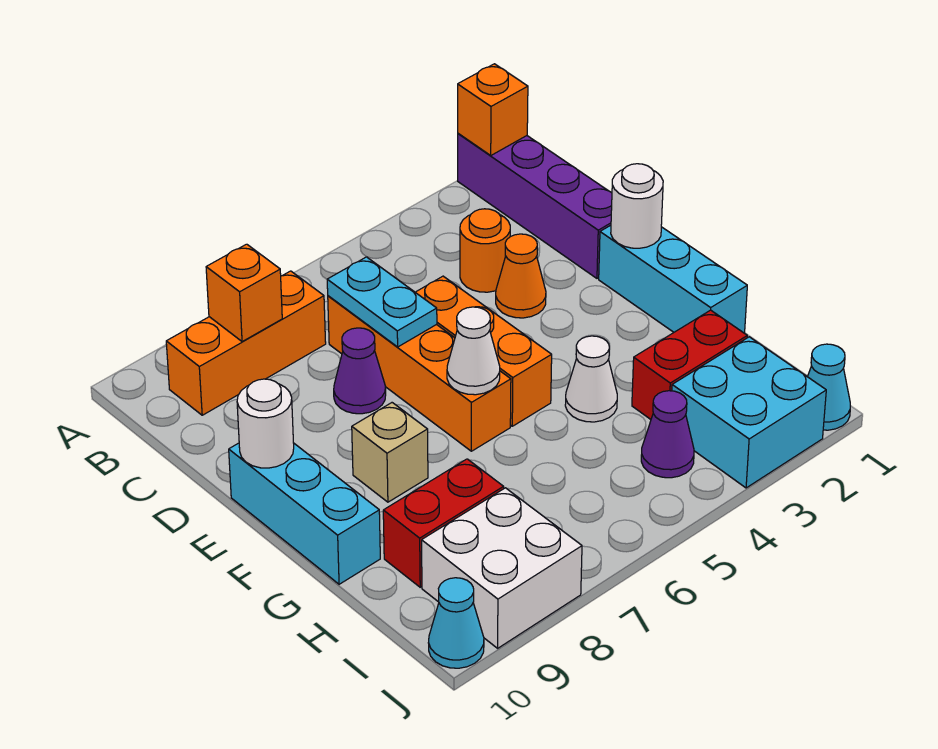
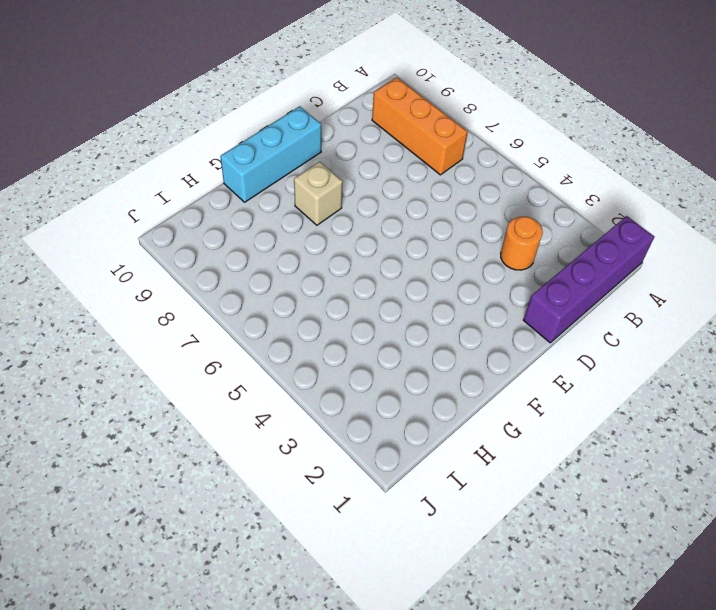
none -> orange 1x4 brick [328,296,511,451]
none -> orange 1x1 cone [496,234,546,318]
none -> orange 1x3 brick [415,276,552,426]

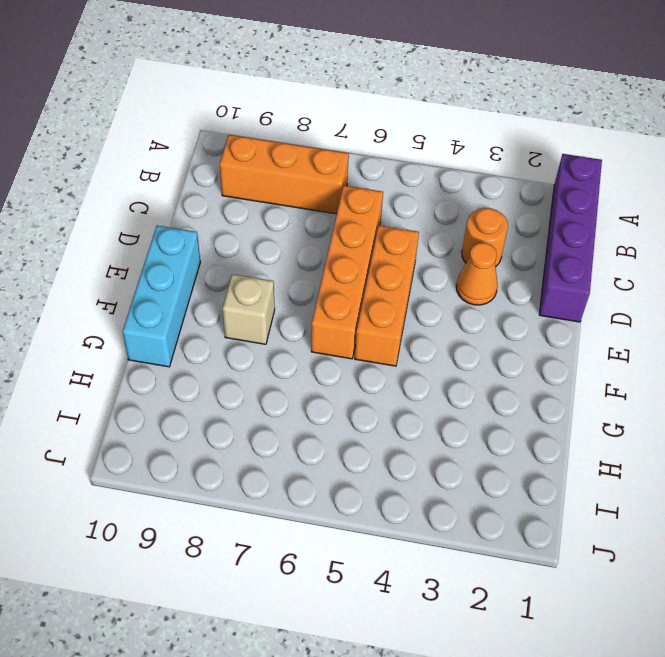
none -> purple 1x1 cone [334,328,386,414]
none -> cyan 1x3 brick [599,225,747,333]
none -> white 1x1 cone [565,336,617,422]

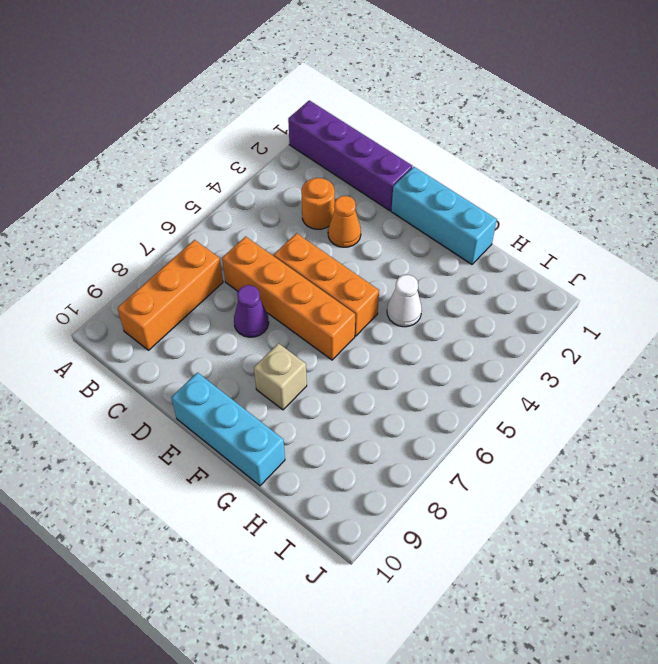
none -> red 1x2 brick [632,310,747,419]
none -> red 1x2 brick [383,459,504,587]
none -> cyan 2x2 brick [672,337,826,488]

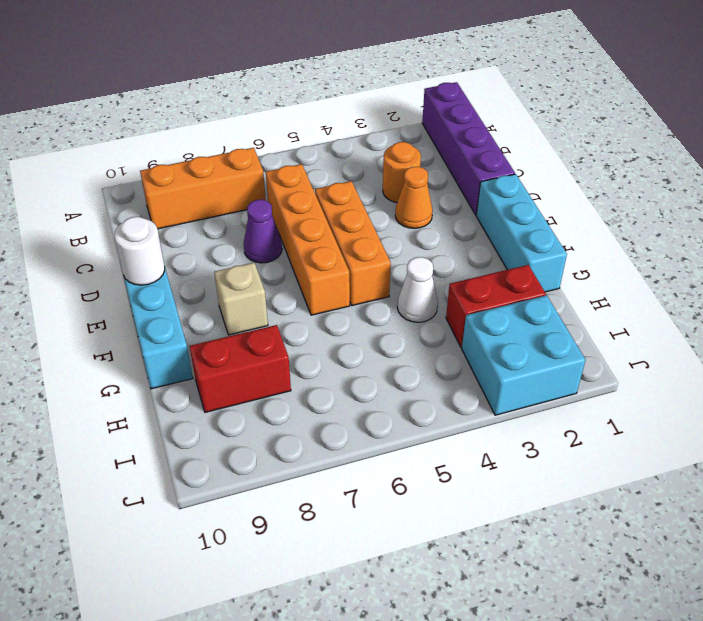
none -> purple 1x1 cone [641,391,694,478]
none -> white 2x2 brick [422,488,582,648]
none -> cyan 1x1 cone [808,344,850,430]

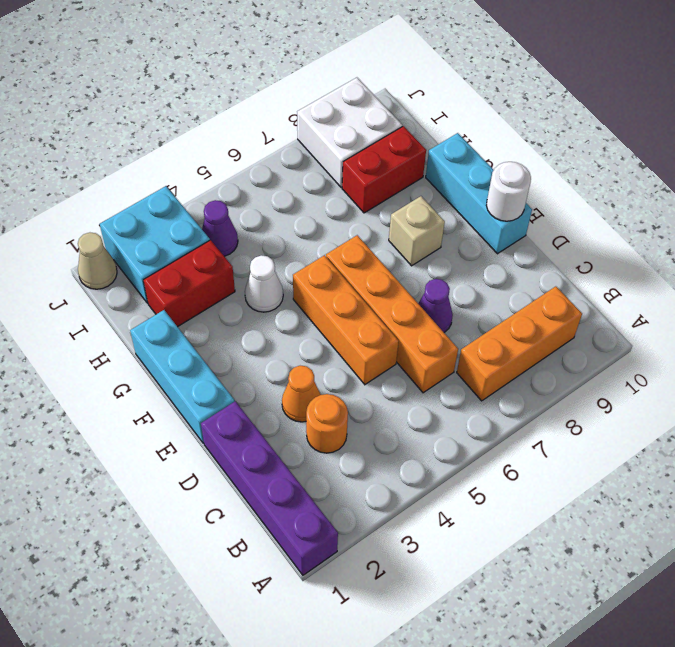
tan 1x1 cone [78,233,117,289] -> cyan 1x1 cone [808,344,850,430]
none -> cyan 1x1 cone [429,578,484,668]
none -> orange 1x1 brick [458,64,528,155]
none -> orange 1x1 brick [206,244,282,342]

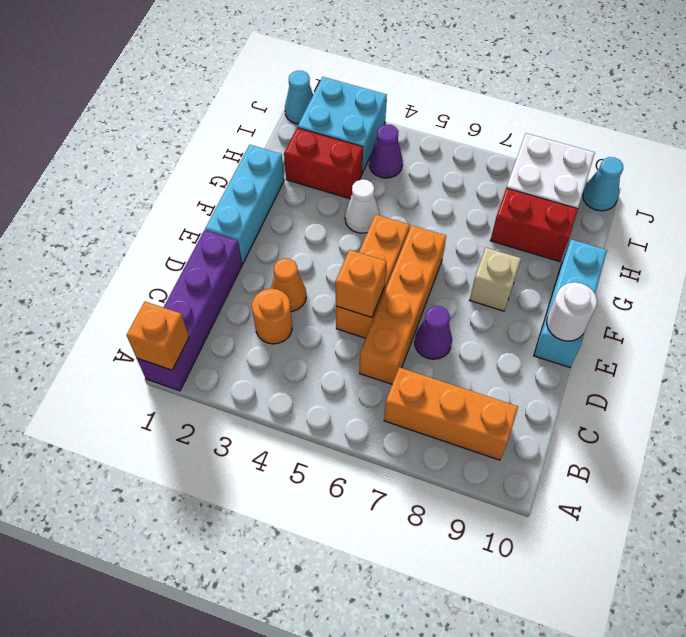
orange 1x1 brick [335,250,386,318] -> orange 1x1 brick moved to [206,244,282,342]
none -> cyan 1x2 plate [327,257,437,347]
none -> white 1x1 round brick [611,164,663,248]
none -> white 1x1 cone [447,307,500,395]

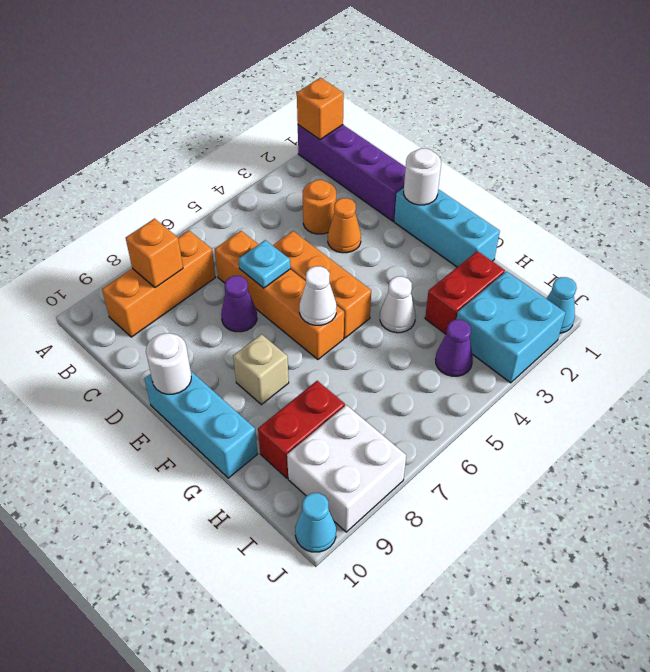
cyan 1x1 plate [238,240,290,288] -> cyan 1x2 plate [327,257,437,347]

